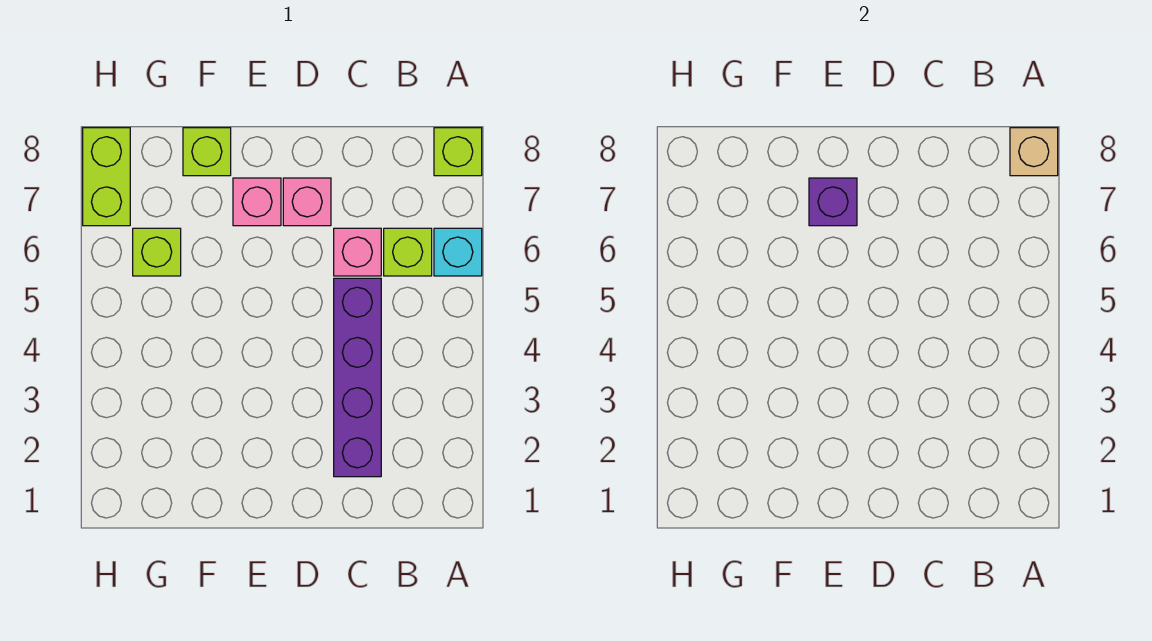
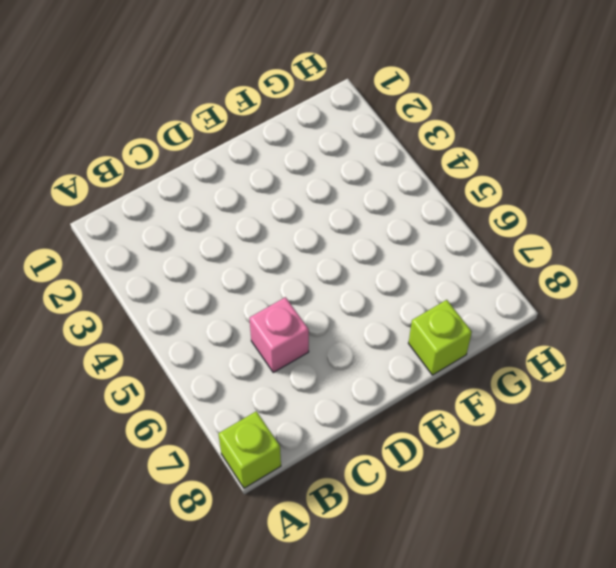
none -> cyan 1x1 brick [434,228,482,276]
none -> lime 1x1 brick [384,228,432,276]
none -> purple 1x4 brick [334,278,381,477]

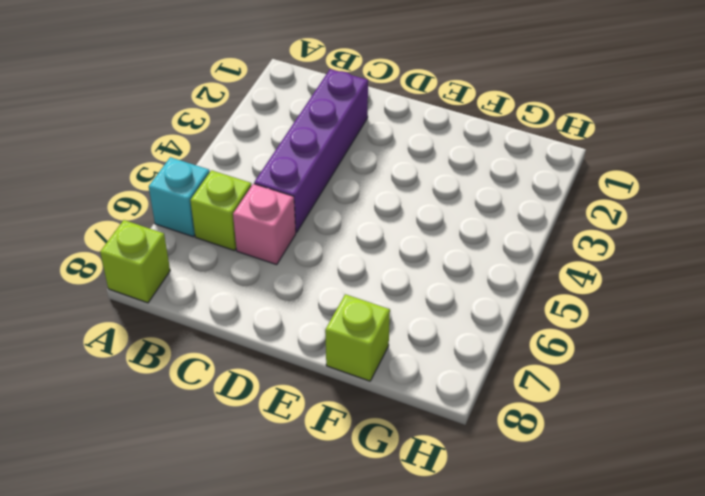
none -> pink 1x1 brick [283,178,331,226]
none -> pink 1x1 brick [233,178,281,226]
none -> lime 1x1 brick [133,228,181,276]

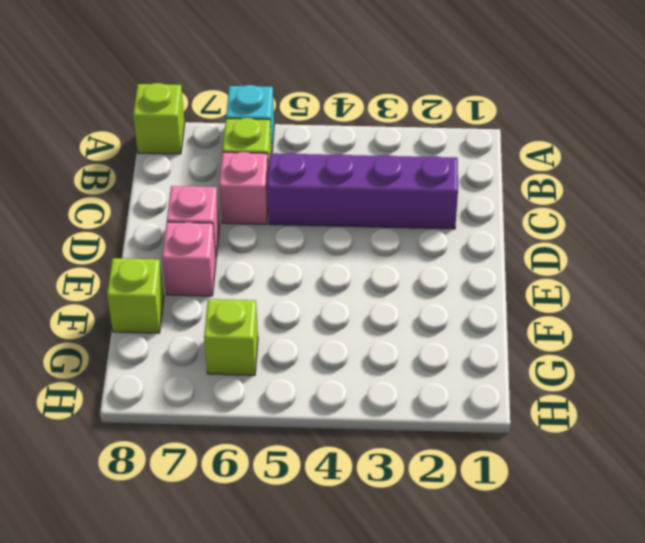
none -> lime 1x2 brick [83,128,130,226]
none -> tan 1x1 brick [1010,128,1058,176]
none -> purple 1x1 brick [809,178,857,226]

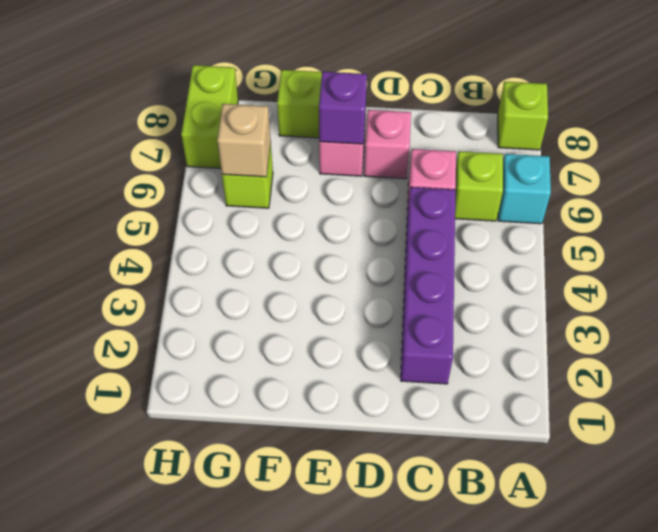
tan 1x1 brick [217,104,271,177] -> tan 1x1 brick moved to [1010,128,1058,176]

